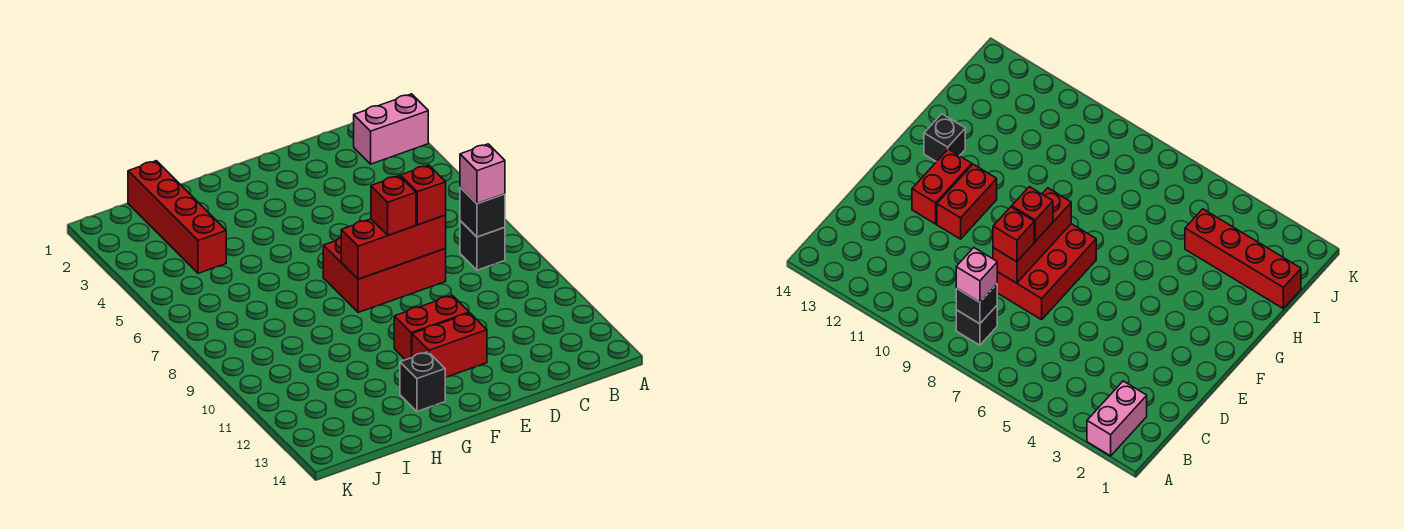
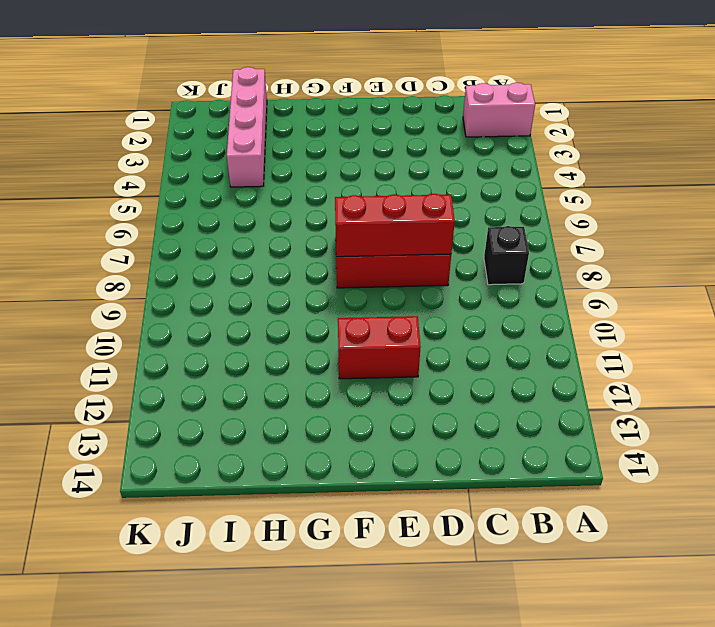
pink 1x4 brick [227,67,267,187] -> red 1x4 brick [128,161,226,273]
none -> red 1x2 brick [412,313,487,378]
none -> black 1x1 brick [400,352,445,411]
none -> black 1x1 brick [460,188,505,237]

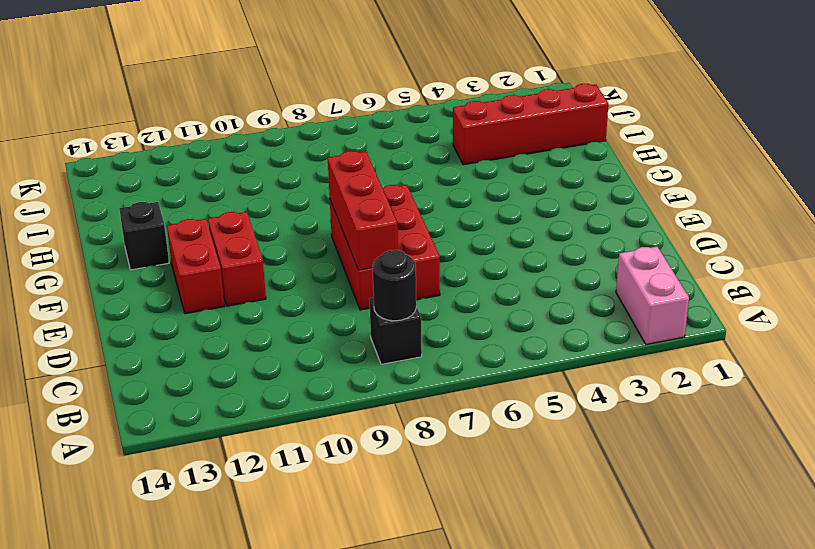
black 1x1 round brick [373,250,416,321] -> black 1x1 brick [460,188,505,237]
none -> pink 1x1 brick [460,144,505,204]
none -> red 1x1 brick [401,165,446,225]
none -> red 1x1 brick [371,176,416,235]

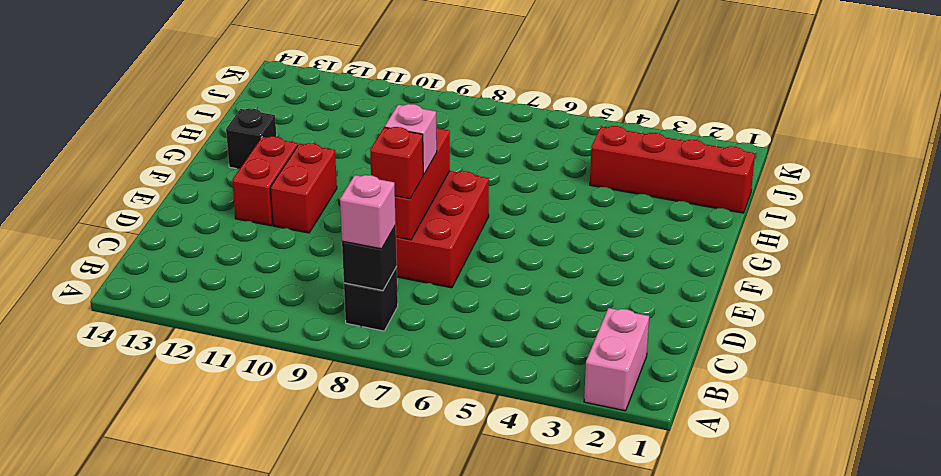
pink 1x1 brick [385,104,437,175] -> red 1x1 brick [371,176,416,235]

